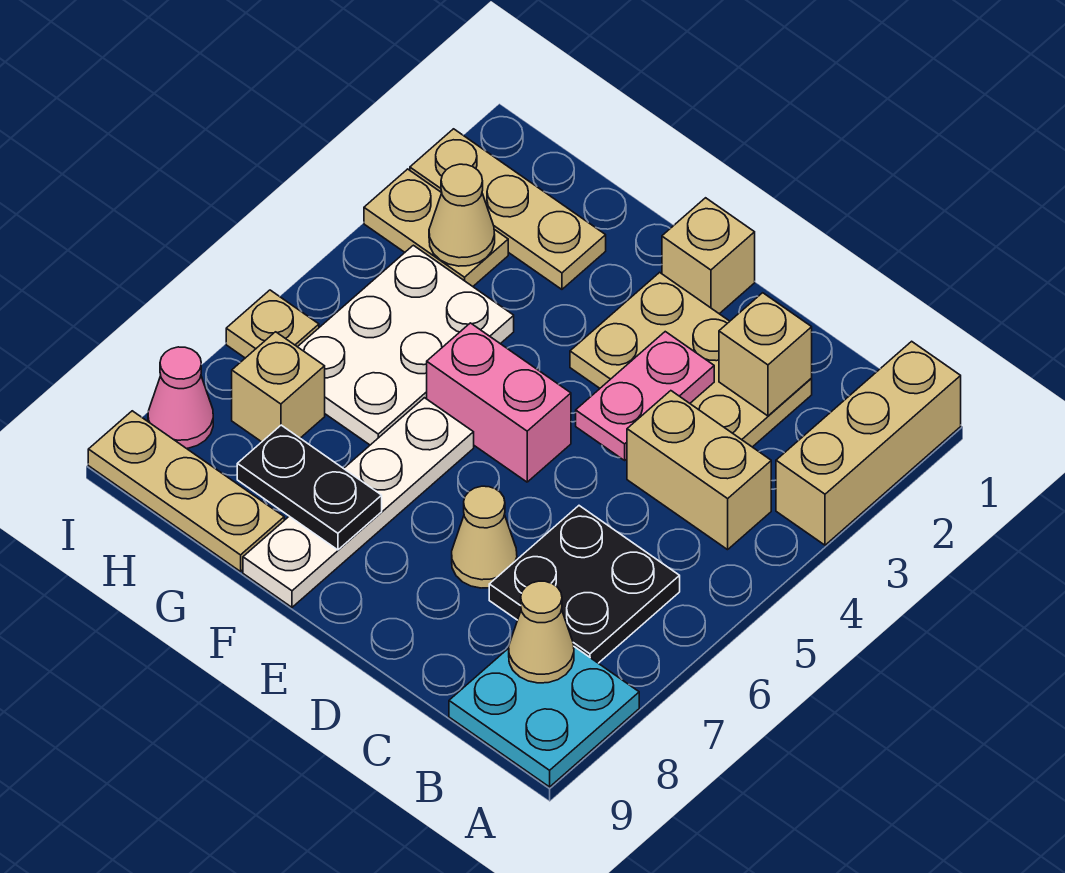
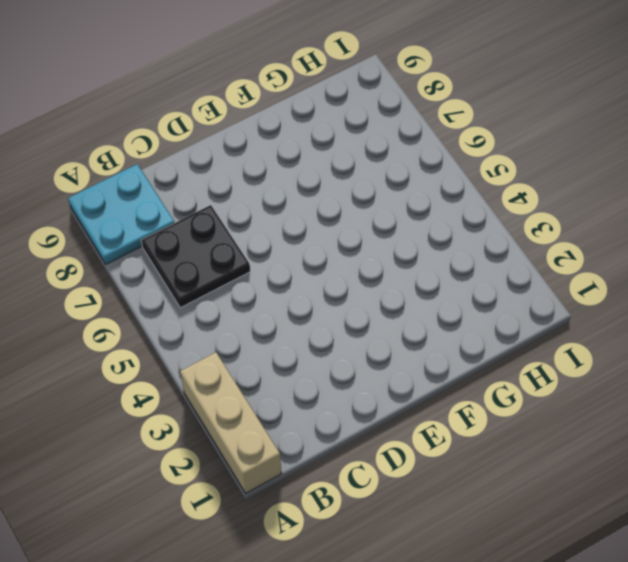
none -> tan 1x2 brick [627,391,771,550]
none -> tan 2x3 plate [570,272,812,447]
none -> tan 1x1 cone [452,486,517,588]

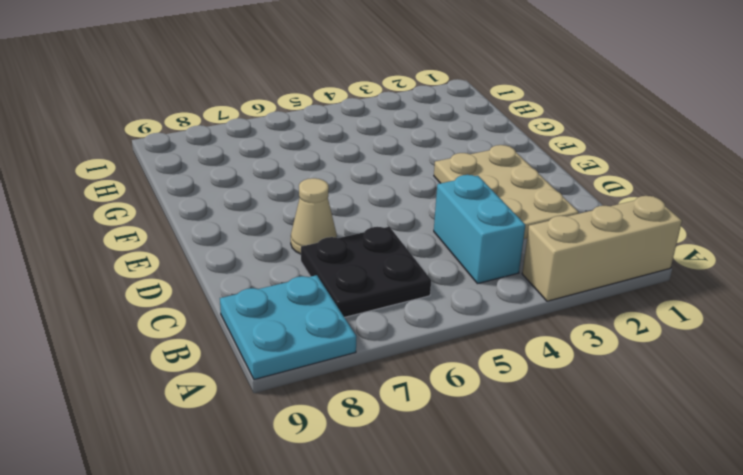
cyan 1x2 brick [434,175,525,284] -> tan 1x2 brick [627,391,771,550]
none -> tan 1x1 brick [662,198,755,314]
none -> pink 1x2 brick [427,323,571,482]
none -> white 1x4 plate [243,398,474,607]

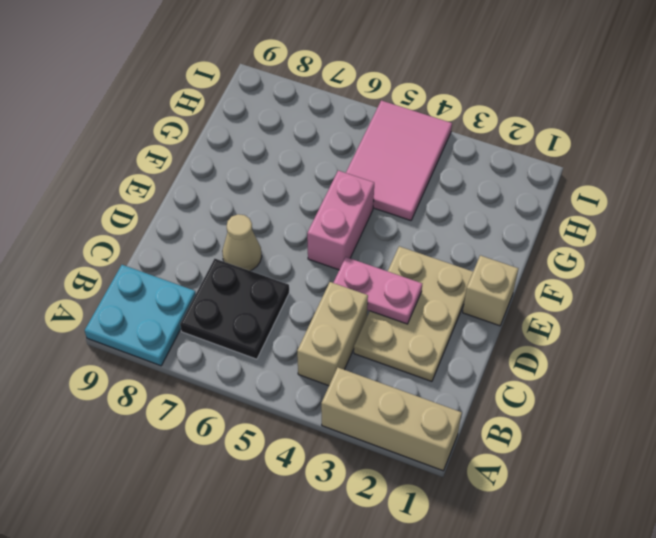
pink 2x3 tile [346,100,452,221] -> white 2x3 plate [298,245,514,445]
none -> white 1x4 plate [243,398,474,607]
none -> tan 1x3 plate [410,129,606,289]
none -> tan 1x3 plate [88,411,284,571]

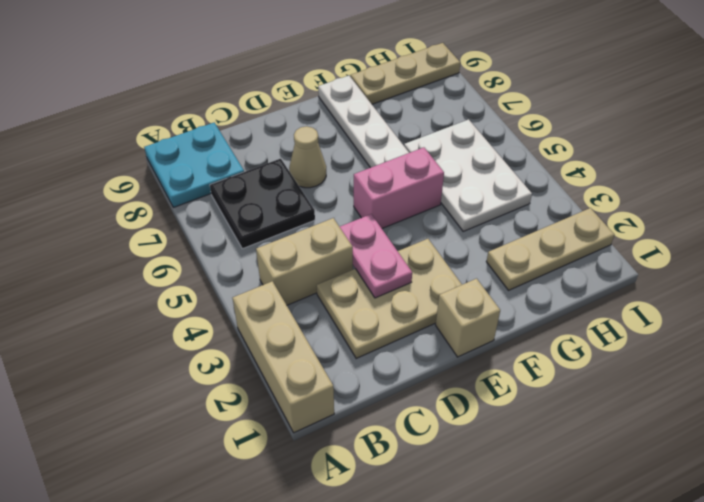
none -> tan 1x2 plate [364,169,508,286]
none -> tan 1x1 brick [232,332,325,442]
none -> tan 1x1 plate [226,290,319,358]

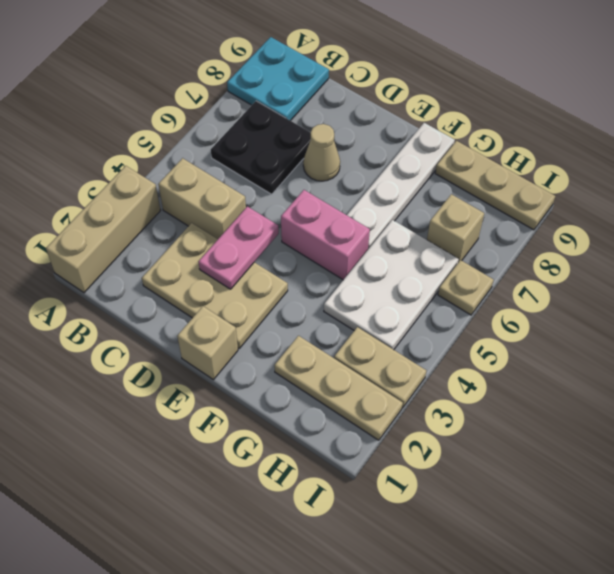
none -> pink 1x1 cone [148,347,213,449]
none -> tan 1x1 cone [509,581,574,683]
none -> tan 1x1 brick [719,293,812,416]

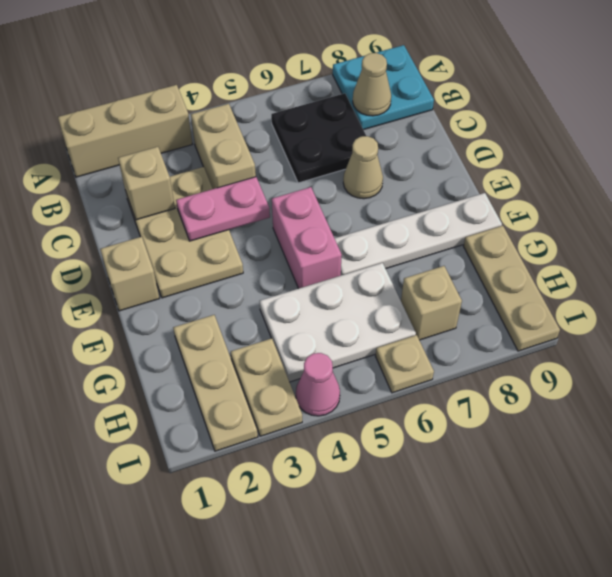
pink 1x1 cone [296,353,340,416] -> pink 1x1 cone moved to [148,347,213,449]
none -> black 1x2 plate [237,425,382,550]
none -> tan 1x1 cone [429,164,495,266]

